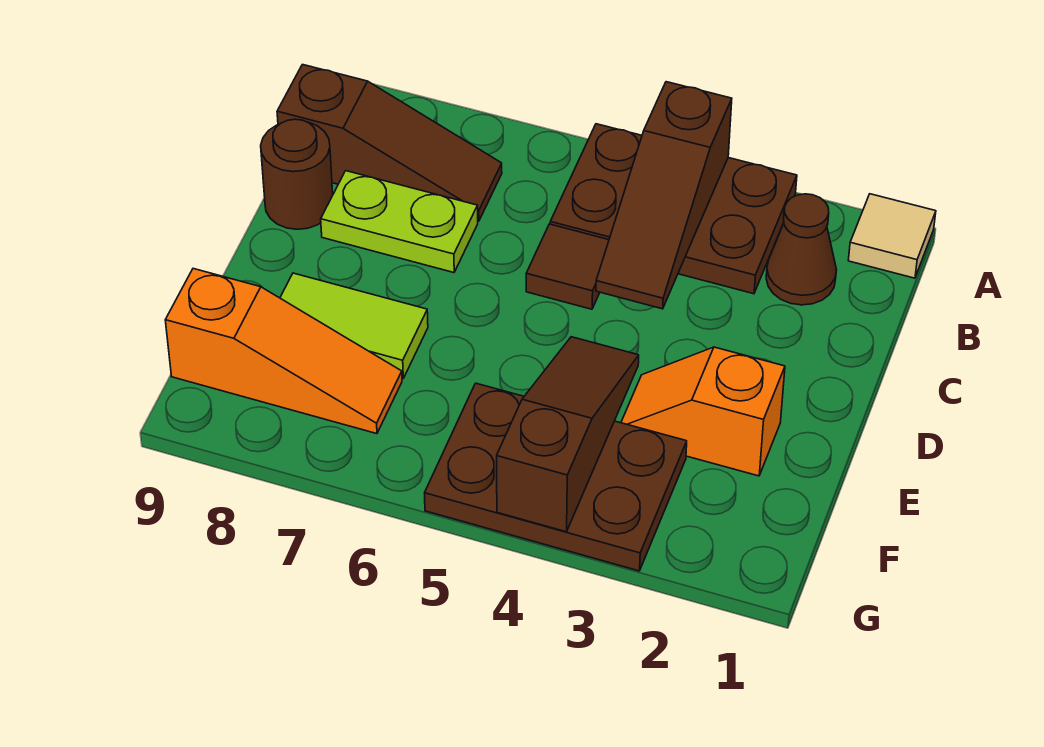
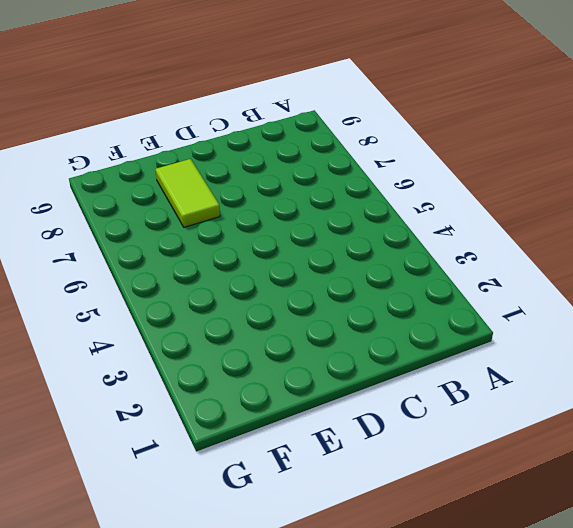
none -> tan 1x1 tile [848,194,936,278]
none -> brown 2x3 plate [550,124,797,294]
none -> brown 1x1 cone [766,194,837,305]

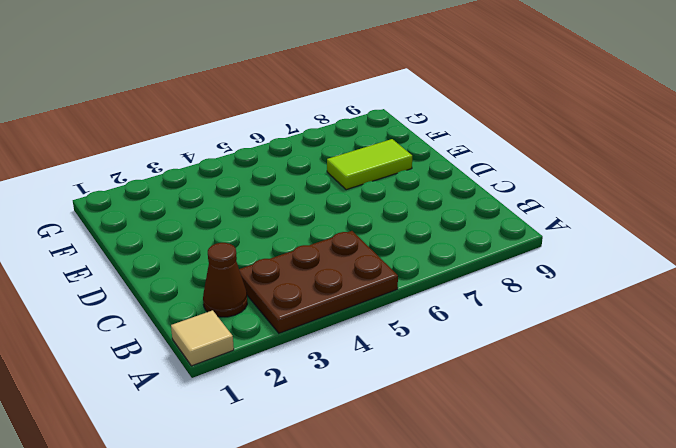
none -> brown 1x3 slope [277,65,502,221]
none -> brown 1x1 tile [526,224,609,309]
none -> lime 1x2 plate [321,171,478,273]

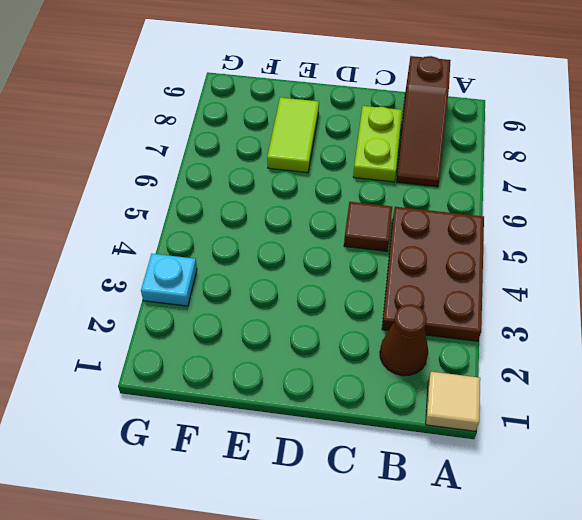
cyan 1x1 plate [141,254,197,306] -> brown 2x3 plate [425,383,687,571]
none -> brown 1x1 round brick [261,119,333,229]
none -> orange 1x2 slope [621,347,785,476]
none -> orange 1x3 slope [165,269,402,434]

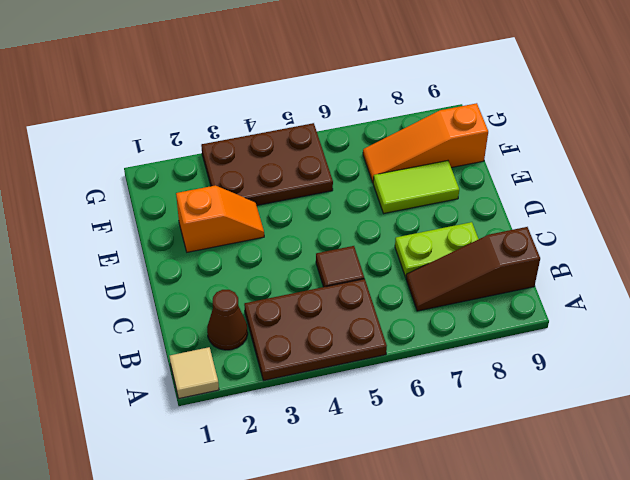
none -> brown 1x1 round brick [261,119,333,229]
none -> brown 1x3 slope [596,82,732,309]
none -> brown 1x3 slope [497,337,639,532]

